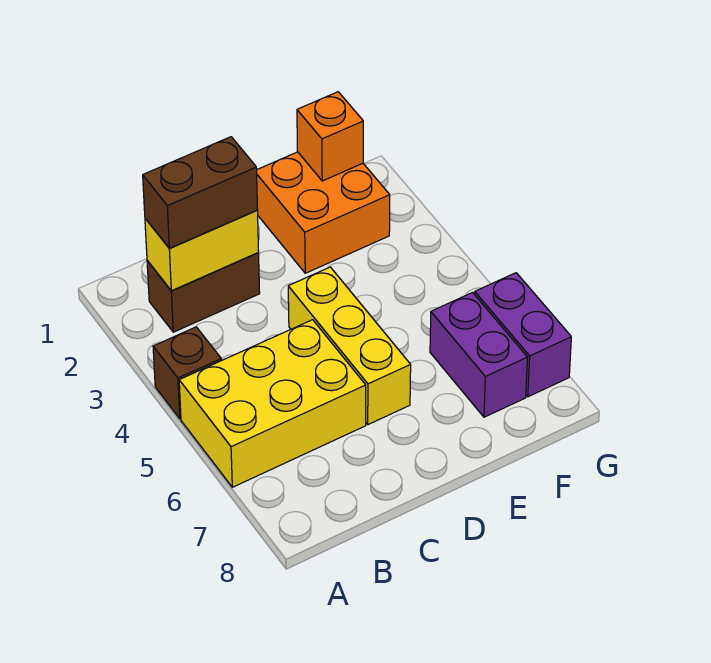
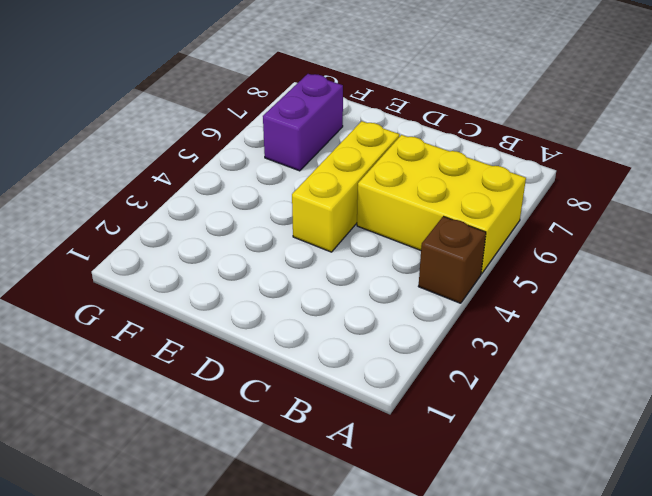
none -> brown 1x2 brick [147,253,260,332]
none -> orange 2x2 brick [257,152,390,273]

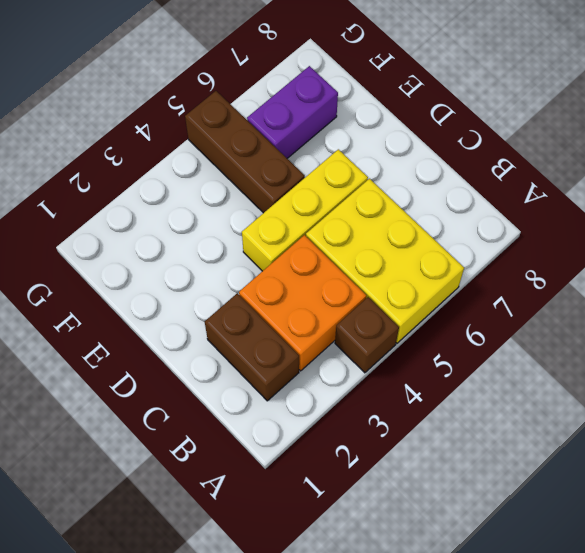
orange 2x2 brick [239,235,366,371] -> orange 2x2 brick moved to [257,152,390,273]
brown 1x3 brick [185,91,305,213] -> none
none -> purple 1x2 brick [475,273,571,397]
none -> yellow 1x2 brick [145,211,259,291]

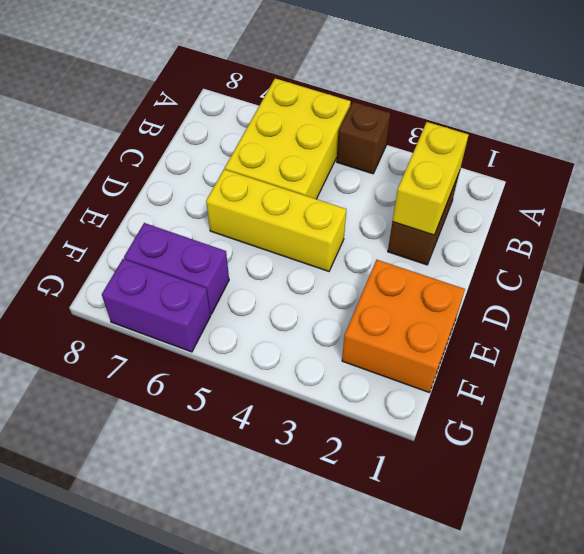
none -> orange 1x1 brick [297,92,363,181]
none -> brown 1x2 brick [143,137,258,249]

